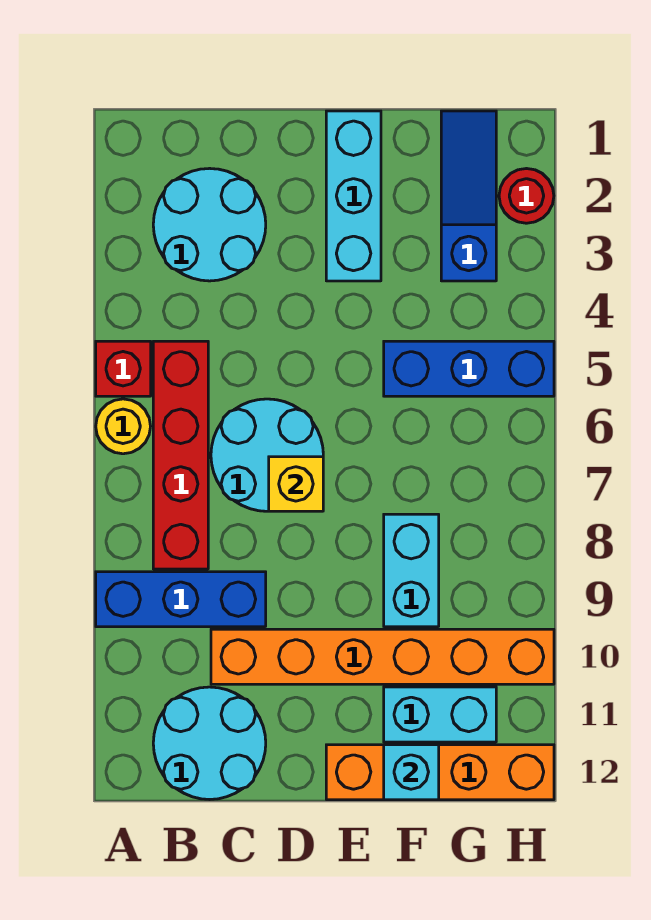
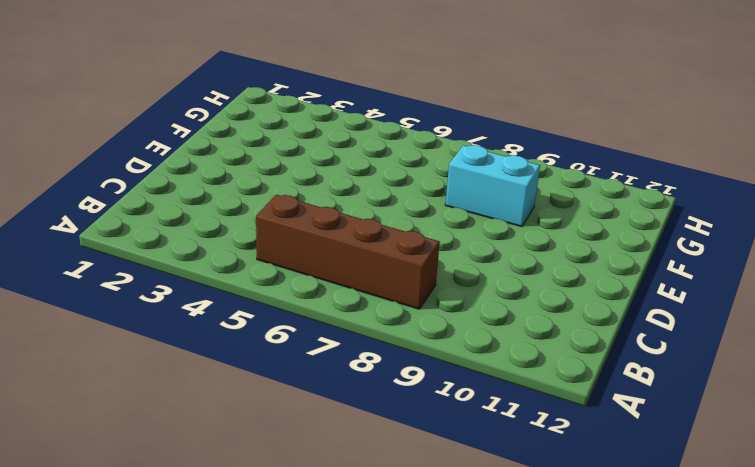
brown 1x4 brick [256,195,440,309] -> red 1x4 brick [153,341,208,569]
none -> red 1x1 brick [96,341,151,396]
none -> yellow 1x1 round brick [96,399,151,454]
none -> blue 1x3 brick [96,572,266,627]

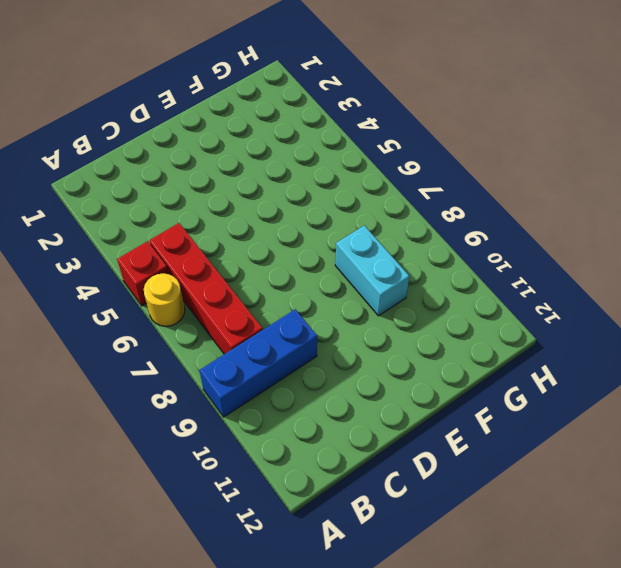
none -> cyan 2x2 round brick [153,168,266,281]
none -> cyan 2x2 round brick [153,687,266,800]
none -> cyan 2x2 round brick [211,399,323,511]

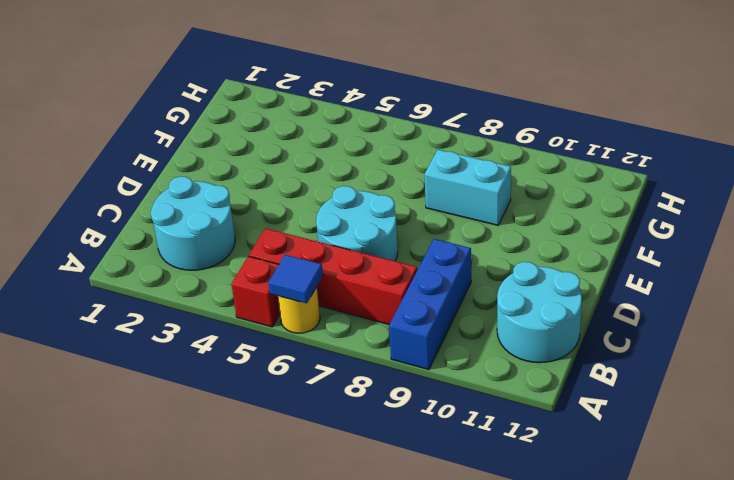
blue 1x1 tile [268,255,323,303] -> none
none -> orange 1x6 brick [211,629,554,684]
none -> cyan 1x3 brick [326,111,381,281]
none -> orange 1x4 brick [326,745,554,800]

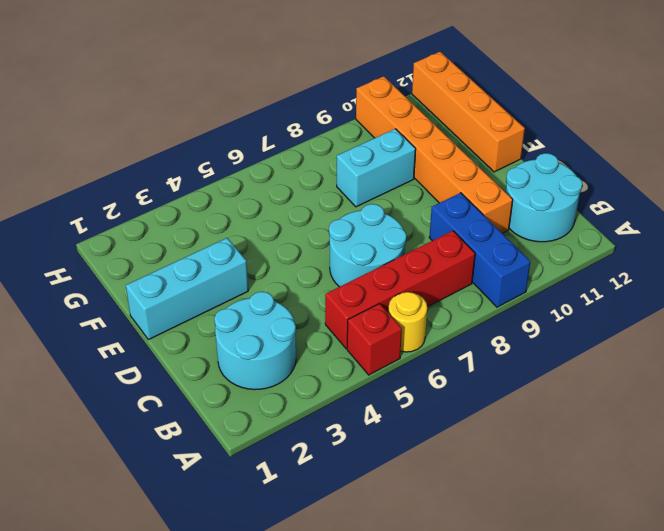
none -> blue 1x3 brick [384,341,554,396]
none -> cyan 1x2 brick [384,687,496,742]
none -> blue 1x3 slope [441,111,496,281]

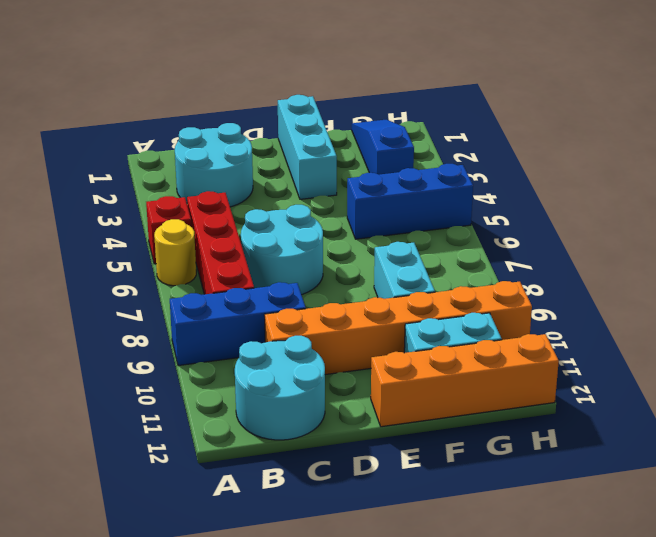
none -> red 1x1 round brick [499,169,554,223]
none -> yellow 1x1 brick [269,457,323,511]
none -> cyan 1x1 brick [384,745,439,800]

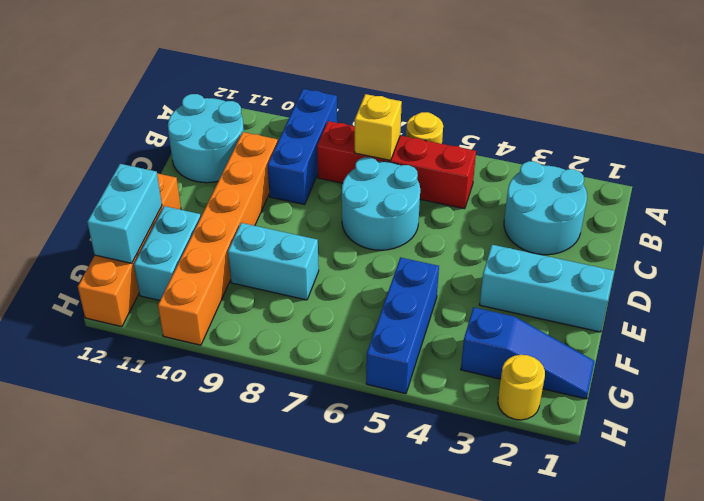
yellow 1x1 brick [355,94,402,160] -> yellow 1x1 brick moved to [269,457,323,511]
cyan 1x2 brick [87,164,162,263] -> cyan 1x1 brick [384,745,439,800]
yellow 1x1 round brick [498,355,545,420] -> red 1x1 round brick [499,169,554,223]
none -> red 1x1 brick [96,341,151,396]

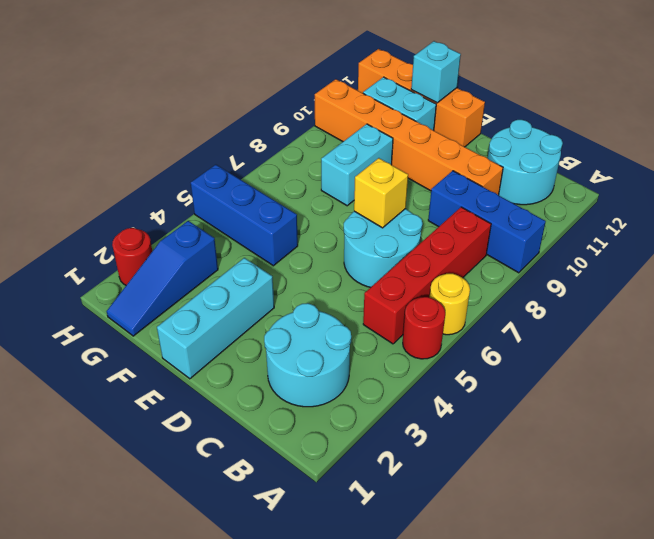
red 1x1 round brick [403,297,445,359] -> red 1x1 brick [96,341,151,396]

